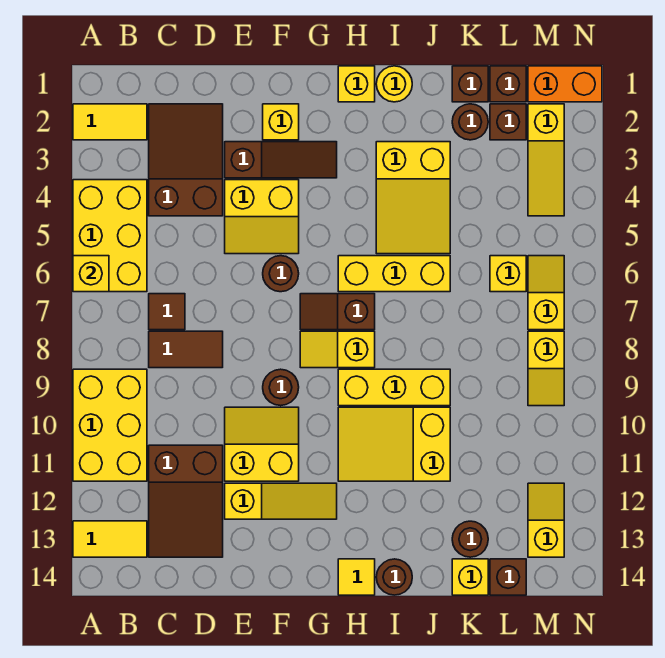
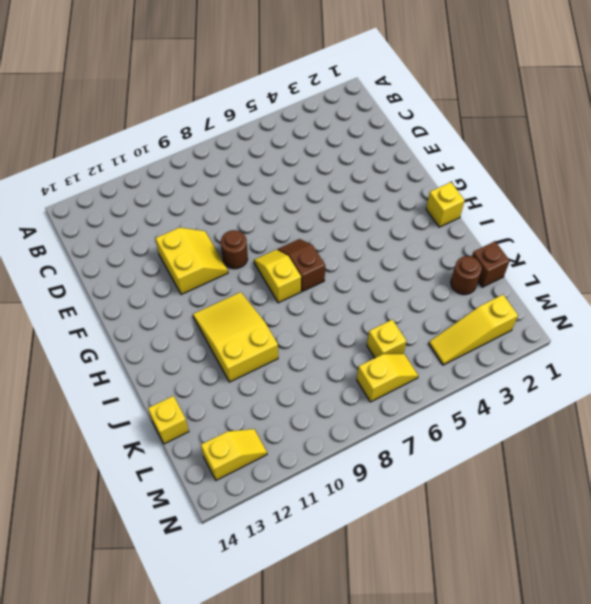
none -> yellow 1x2 tile [73,104,147,140]
none -> yellow 2x3 brick [73,180,147,292]
none -> yellow 2x3 brick [73,369,147,481]
none -> yellow 1x2 tile [73,521,147,557]

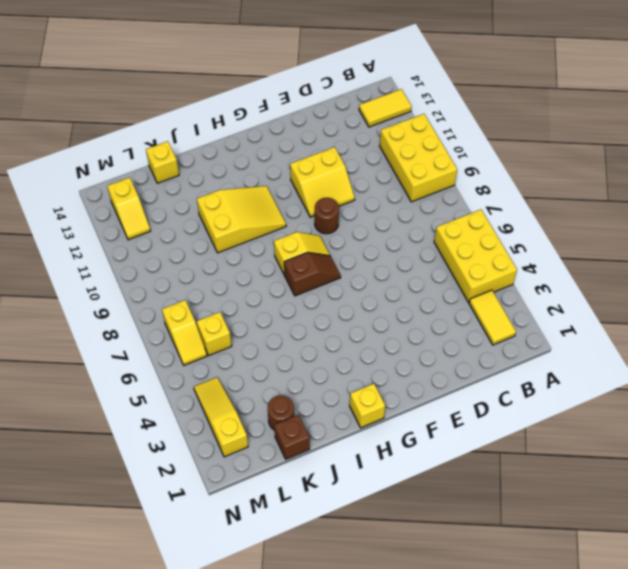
yellow 1x2 tile [469,290,516,345] -> yellow 1x2 tile turned to [73,104,147,140]
none -> brown 2x3 slope [149,104,223,216]
none -> brown 1x1 tile [149,294,185,330]
none -> brown 1x2 tile [149,331,223,368]
none -> brown 2x3 slope [149,445,223,557]

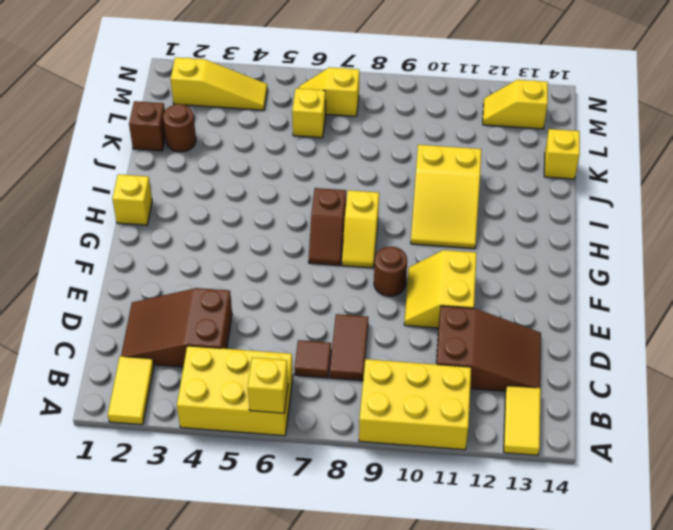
none -> brown 1x3 slope [225,142,337,178]
none -> yellow 2x2 slope [225,180,299,254]
none -> yellow 1x3 slope [225,483,337,519]
none -> yellow 1x1 brick [263,104,299,140]

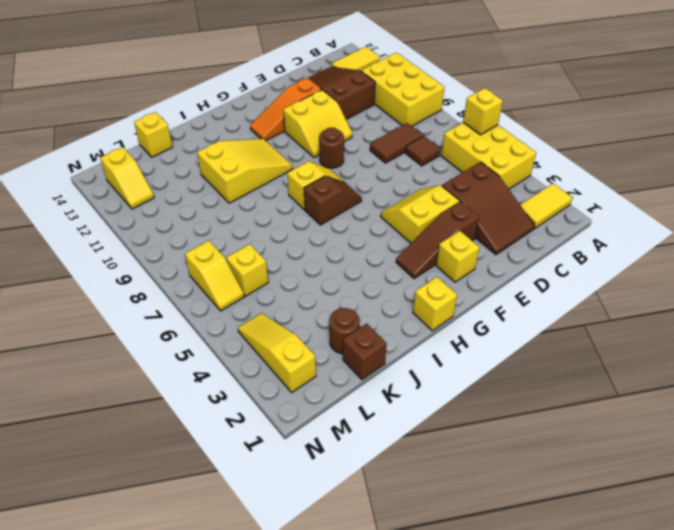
orange 1x3 slope [250,78,322,141] -> yellow 1x3 slope [225,483,337,519]
none -> brown 1x1 round brick [263,256,299,292]
none -> yellow 1x3 brick [338,256,450,292]
none -> yellow 1x3 brick [338,369,450,406]
none -> yellow 1x1 tile [338,559,375,595]

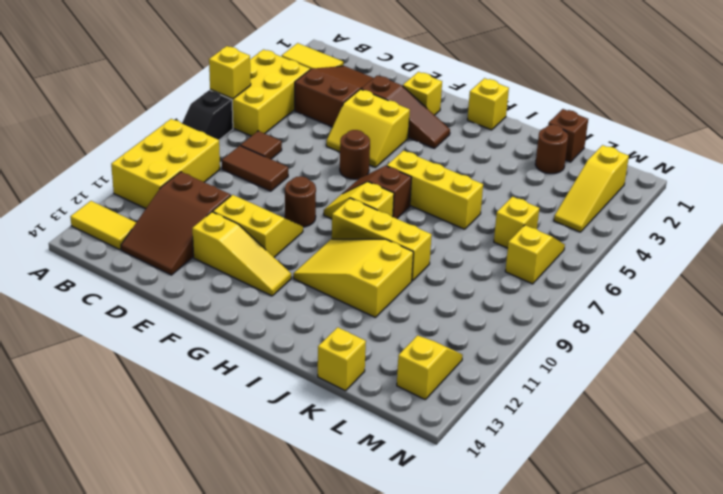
black 1x2 slope [182,90,233,140] -> none
none -> yellow 1x1 tile [338,559,375,595]
none -> yellow 1x1 round brick [376,66,412,102]
none -> yellow 2x3 slope [376,142,450,254]
none -> brown 1x1 round brick [376,559,412,595]

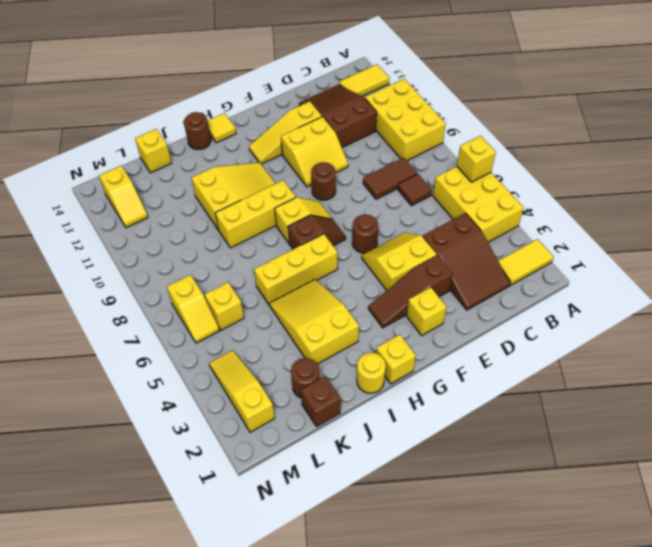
none -> brown 1x1 round brick [452,521,488,557]
none -> brown 1x1 brick [490,66,526,102]
none -> brown 1x1 brick [490,104,526,140]
none -> brown 1x1 brick [490,559,526,595]

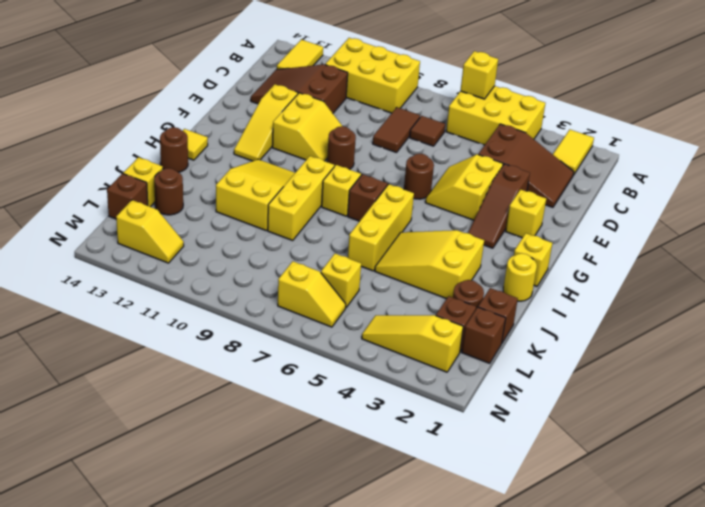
none -> orange 1x2 brick [528,66,602,102]
none -> yellow 1x2 slope [528,331,564,406]

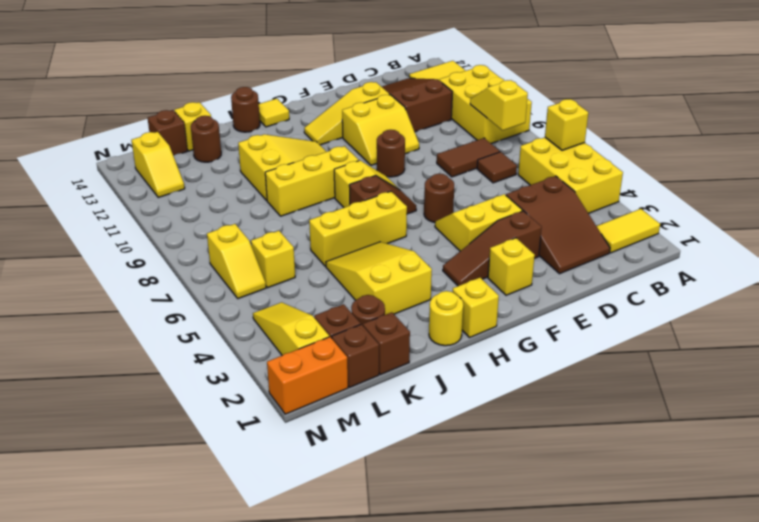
yellow 1x2 slope [470,80,528,130] -> yellow 1x2 slope moved to [528,331,564,406]

